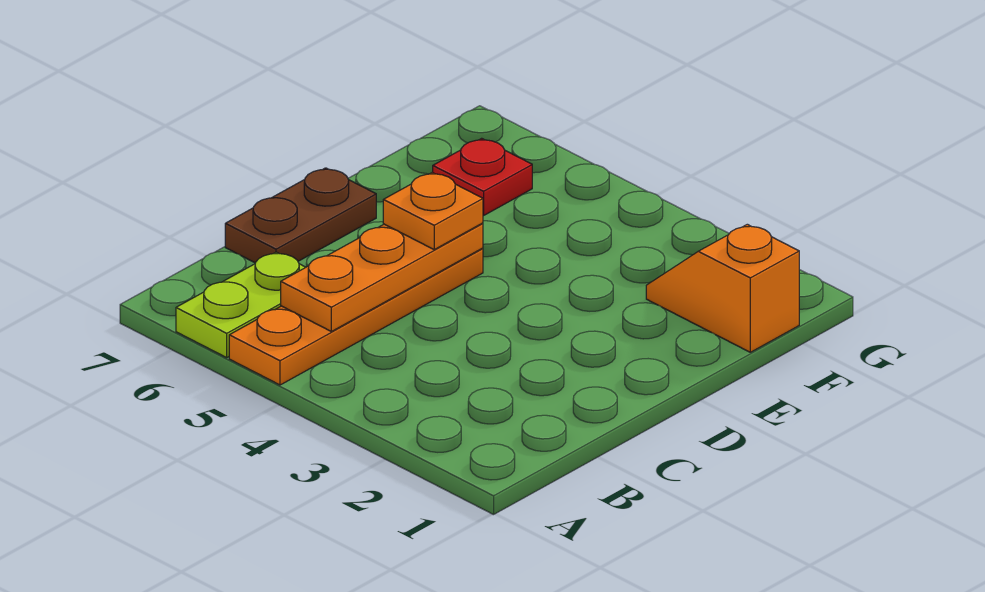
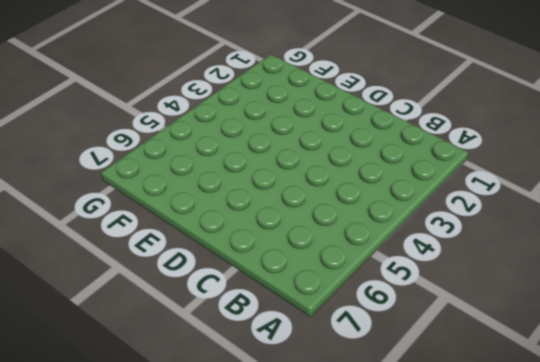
none -> orange 1x4 plate [229,248,483,385]
none -> lime 1x2 plate [176,252,306,358]

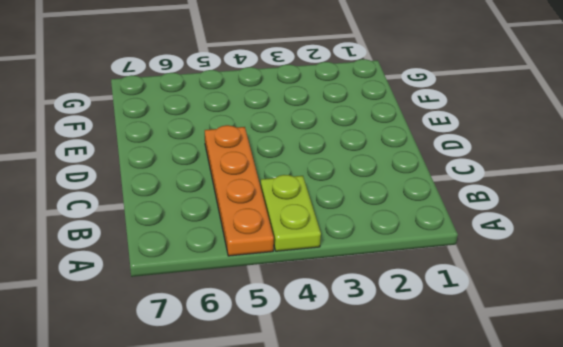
lime 1x2 plate [261,175,321,251] -> lime 1x2 plate moved to [176,252,306,358]
none -> brown 1x2 plate [225,168,376,263]
none -> orange 1x2 slope [646,224,799,352]

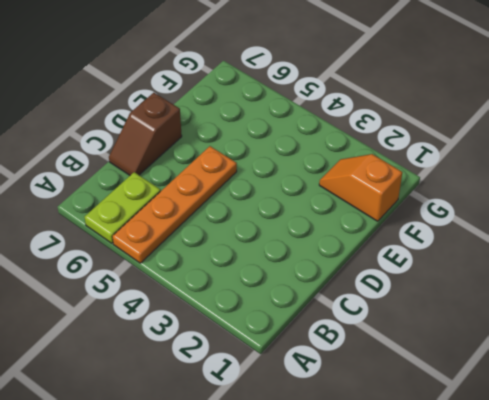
brown 1x2 slope [109,93,182,175] -> brown 1x2 plate [225,168,376,263]
none -> red 1x1 plate [433,138,532,216]
none -> orange 1x3 plate [281,223,483,332]

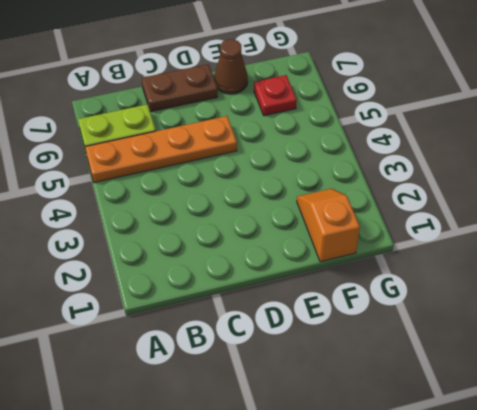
brown 1x1 cone [214,39,248,94] -> none
none -> orange 1x3 plate [281,223,483,332]
none -> orange 1x1 plate [383,172,483,249]

